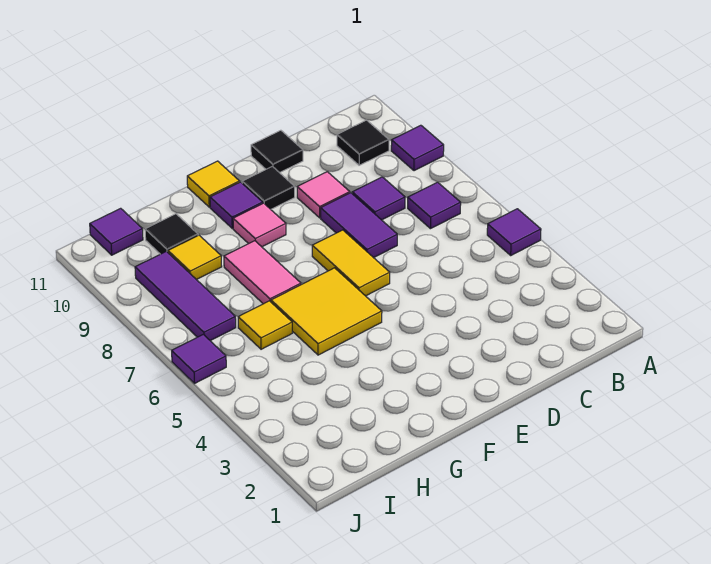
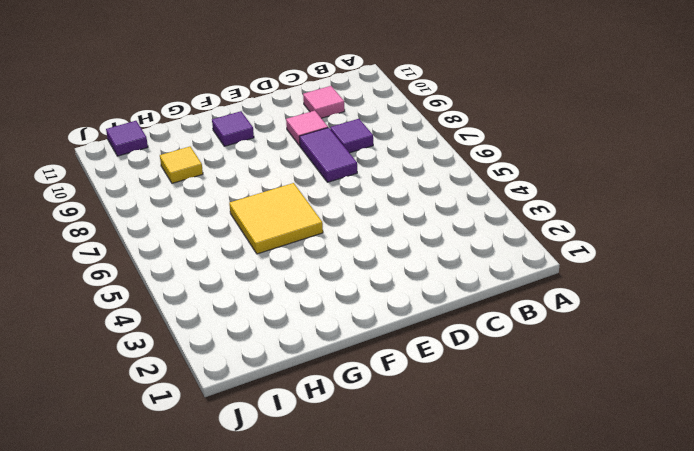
pink 1x1 tile [303,86,345,118] -> pink 1x1 tile moved to [233,203,286,247]
none -> purple 1x1 tile [487,209,541,255]
none -> purple 1x1 tile [391,125,444,171]
none -> purple 1x1 tile [408,182,461,229]

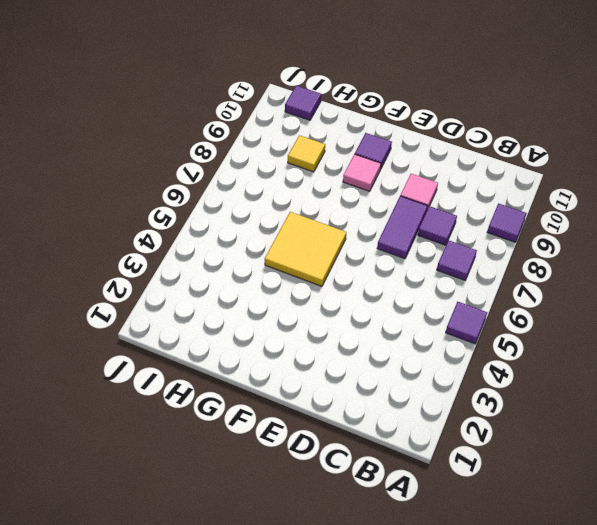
none -> black 1x1 tile [337,120,389,165]
none -> black 1x1 tile [251,130,303,173]
none -> yellow 1x2 tile [312,230,390,296]

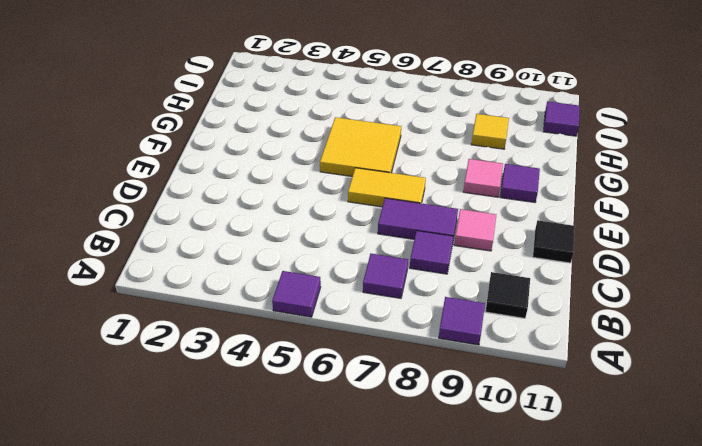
none -> black 1x1 tile [242,166,295,209]
none -> yellow 1x1 tile [187,161,240,207]
none -> pink 1x2 tile [224,241,301,304]

